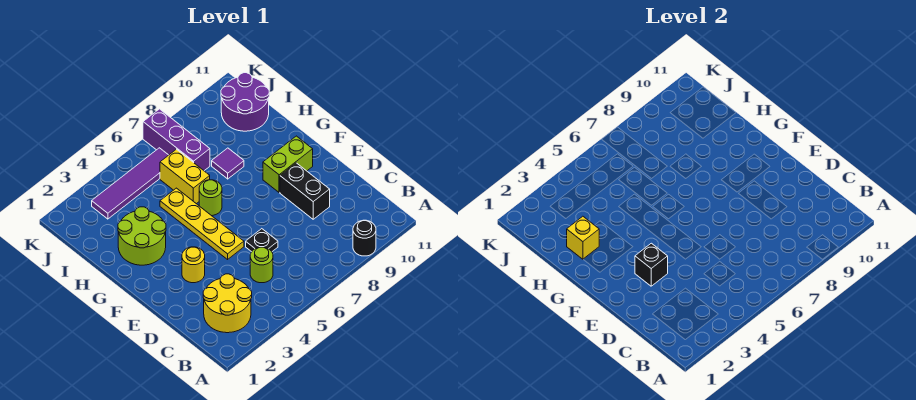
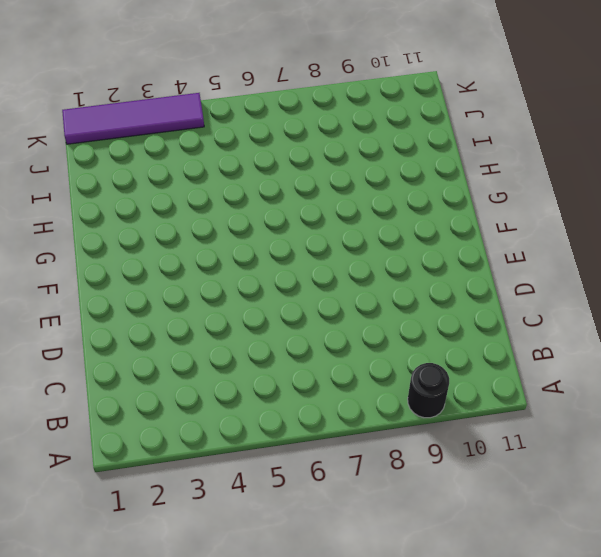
purple 1x4 tile [62,93,204,144] -> purple 1x4 tile moved to [92,148,168,219]
none -> yellow 2x2 round brick [203,274,252,333]
none -> lime 1x1 round brick [250,247,273,283]
none -> black 1x1 plate [246,229,278,252]

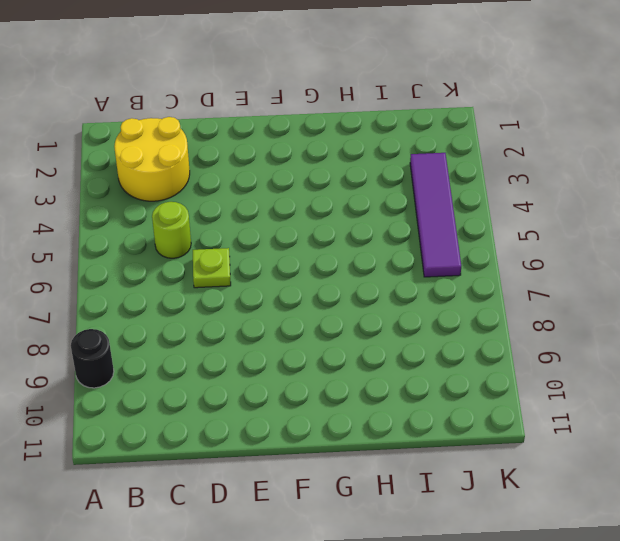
lime 1x1 plate [193,248,231,288] -> black 1x1 plate [246,229,278,252]
none -> black 1x2 brick [280,163,330,219]
none -> yellow 1x1 round brick [182,247,205,283]
none -> yellow 1x4 plate [160,188,244,259]

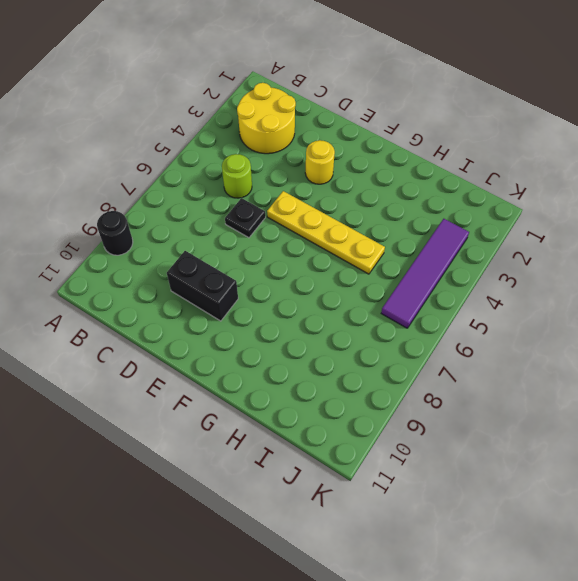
none -> lime 1x2 brick [263,136,313,192]
none -> lime 2x2 round brick [118,207,166,265]
none -> lime 1x1 round brick [199,180,222,216]

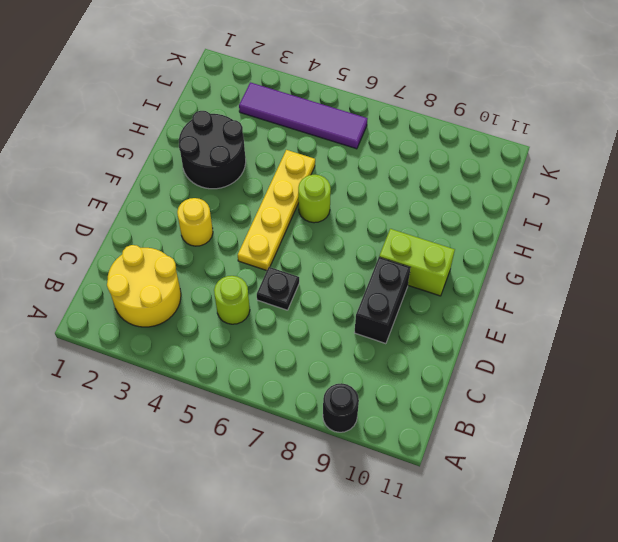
black 2x2 round brick [179,111,246,189] -> lime 2x2 round brick [118,207,166,265]
none -> yellow 1x2 brick [160,149,210,204]
none -> purple 1x1 tile [212,148,244,179]
none -> purple 1x3 brick [143,109,210,171]

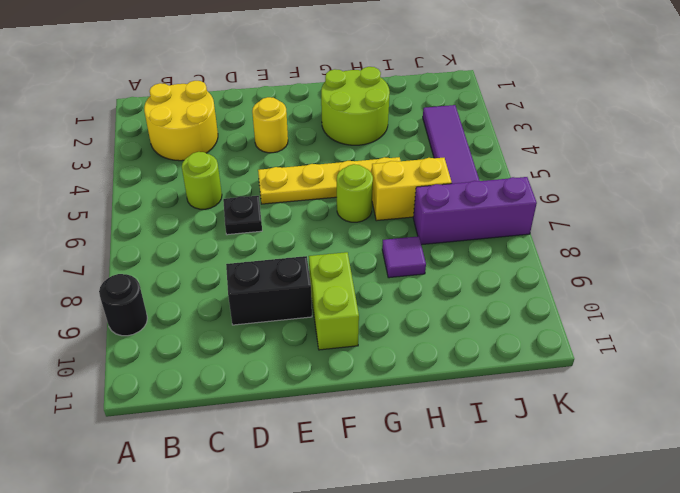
none -> purple 2x2 round brick [221,73,269,131]
none -> black 1x1 brick [635,243,668,286]
none -> yellow 1x1 brick [567,216,599,259]

